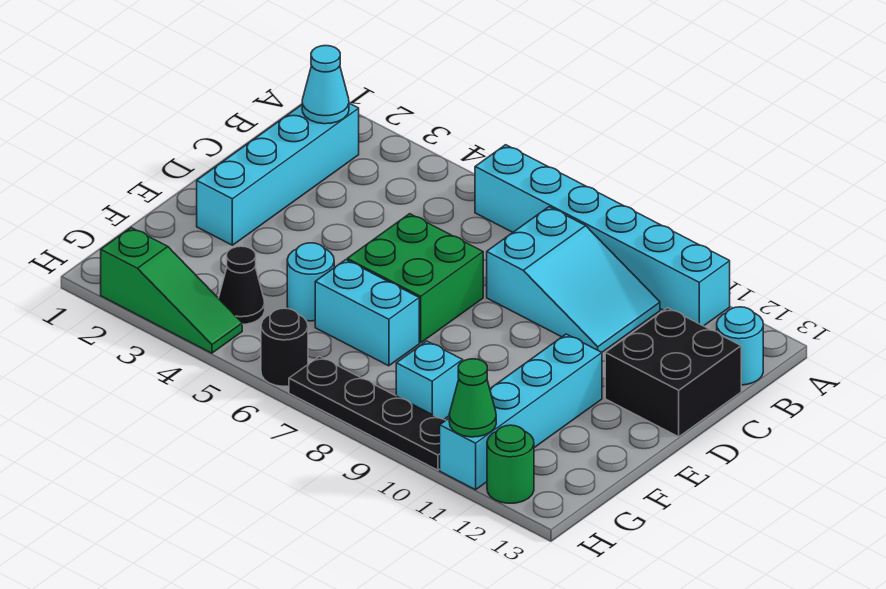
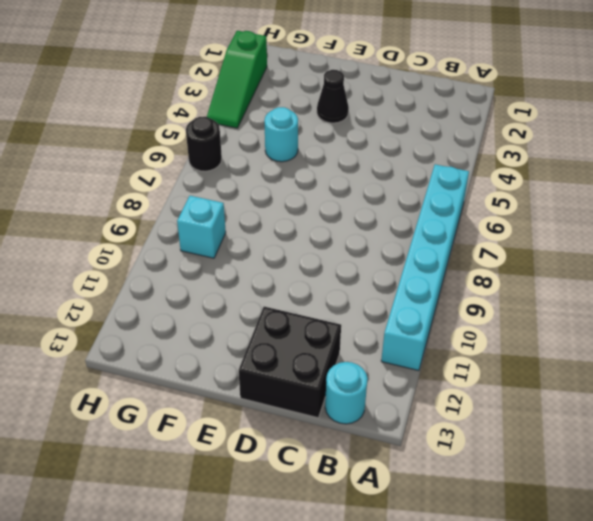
black 1x1 cone [317,70,349,123] -> black 1x1 cone moved to [219,246,265,324]
none -> cyan 1x4 brick [197,103,359,245]
none -> cyan 2x3 slope [487,207,660,352]
none -> green 2x2 brick [347,214,483,343]

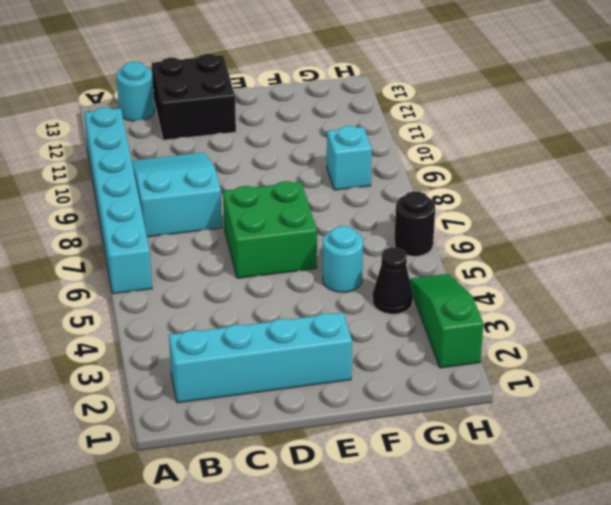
none -> cyan 1x4 brick [440,334,602,490]
none -> cyan 1x2 brick [315,260,419,366]
none -> black 1x4 plate [289,356,446,470]

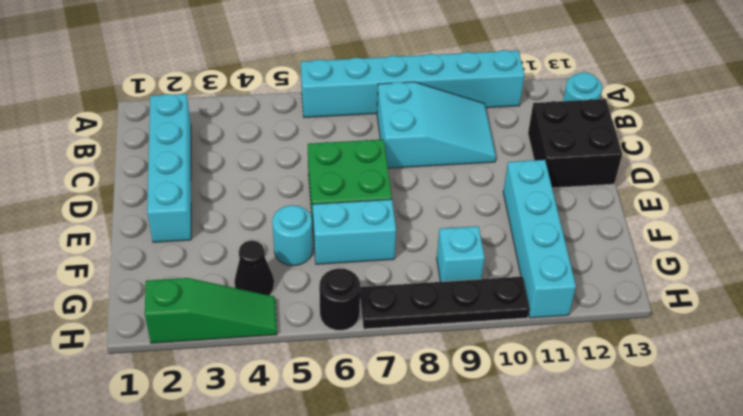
none -> green 1x1 round brick [487,425,534,503]
none -> cyan 1x1 cone [302,46,349,124]
none -> green 1x1 cone [449,359,496,437]

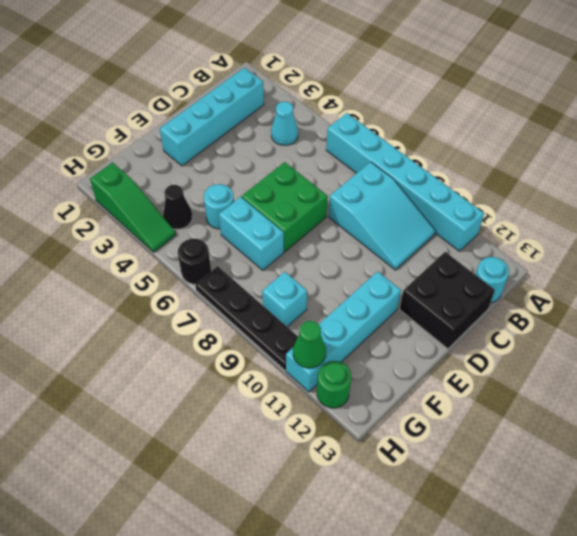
cyan 1x1 cone [271,102,298,145] -> cyan 1x1 cone moved to [302,46,349,124]

